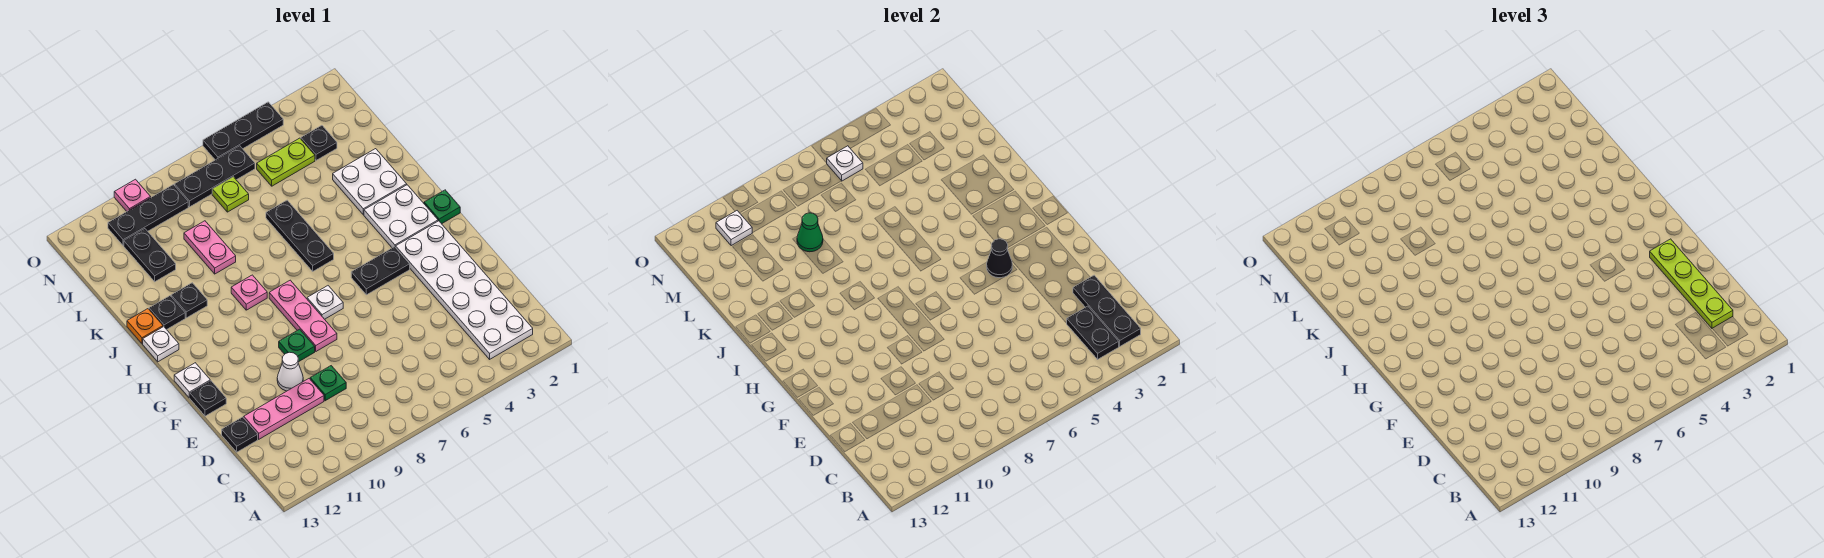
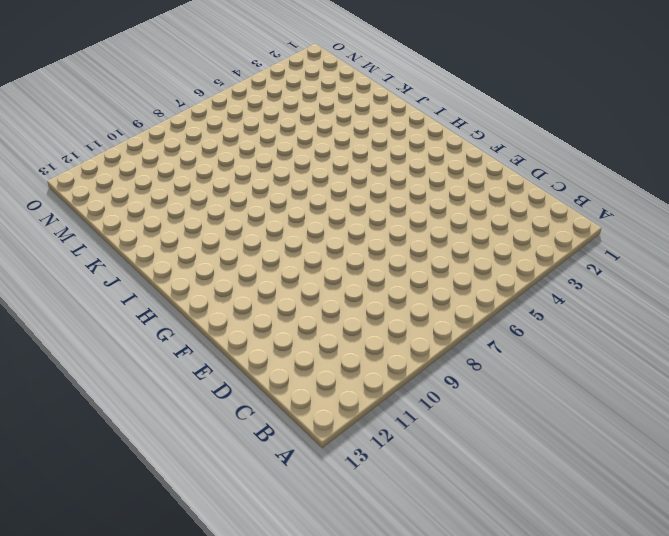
none -> white 2x6 plate [396,221,533,359]
none -> green 1x1 plate [310,366,346,401]
none -> pink 1x3 plate [244,379,324,439]
none -> black 1x1 plate [222,417,258,452]

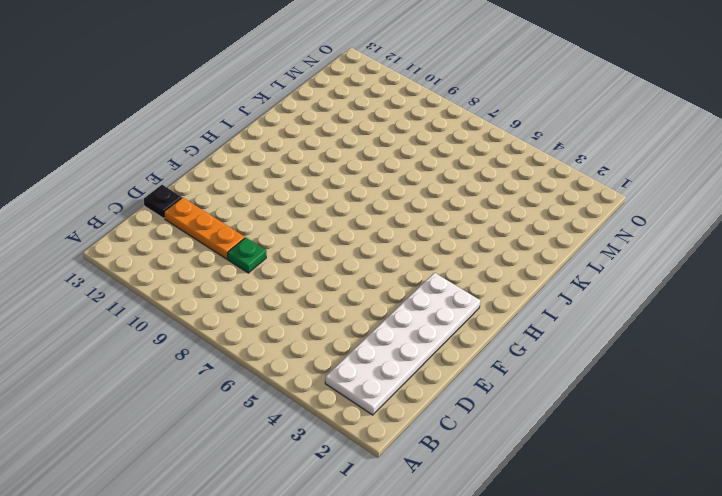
orange 1x3 plate [164,197,245,259] -> pink 1x3 plate [244,379,324,439]
none -> white 1x1 cone [277,352,303,391]
none -> pink 1x3 plate [269,280,337,351]
none -> green 1x1 plate [279,329,315,362]
none -> black 1x1 plate [190,381,226,416]

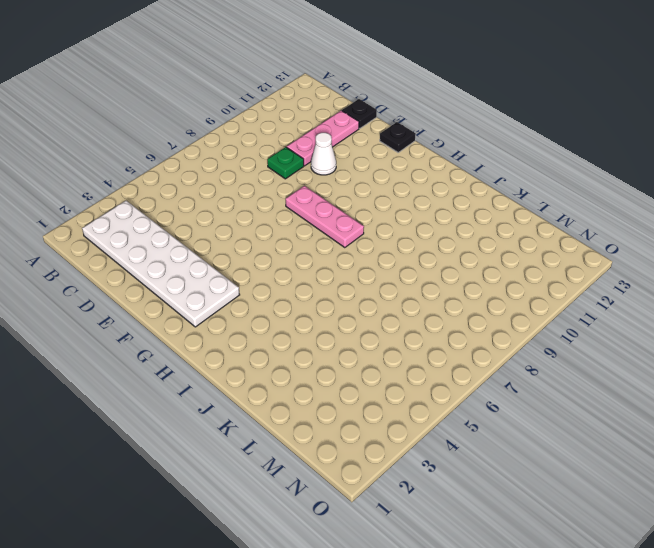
none -> green 1x1 plate [279,329,315,362]
none -> black 1x2 plate [351,247,410,295]
none -> white 1x1 plate [307,286,343,319]
none -> white 1x1 plate [174,363,210,398]

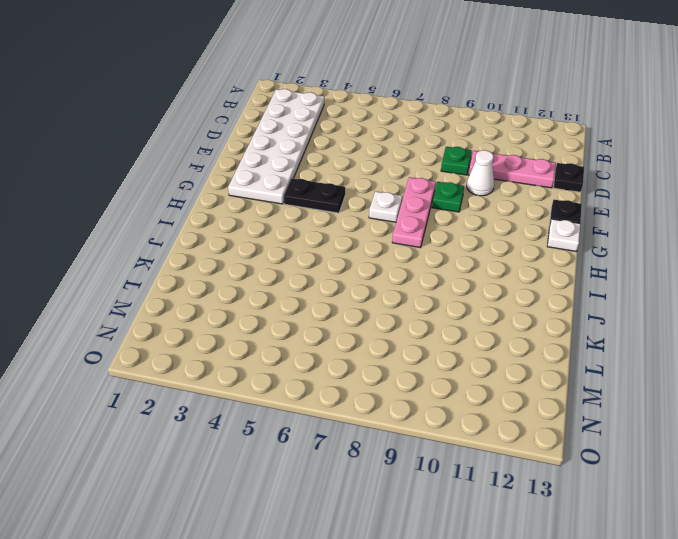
none -> green 1x1 plate [424,190,460,224]
none -> white 2x2 plate [364,185,438,248]
none -> black 1x3 plate [266,200,334,271]
none -> pink 1x1 plate [231,275,267,310]

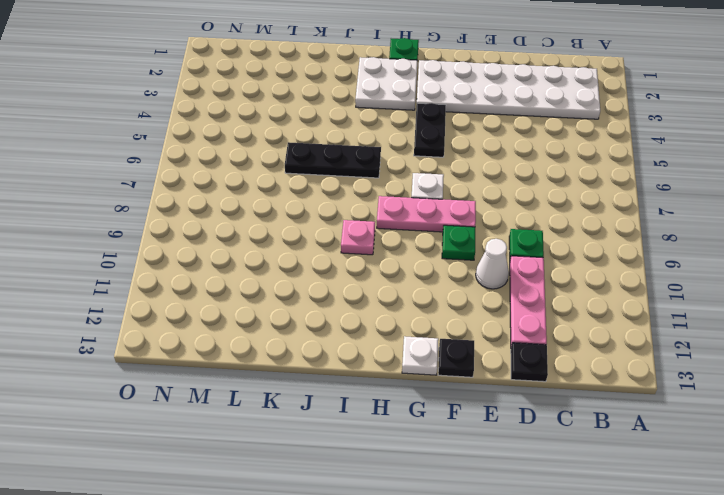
none -> white 1x1 plate [143,327,179,362]
none -> white 2x2 plate [333,149,407,215]
none -> black 1x1 plate [171,283,207,318]
none -> black 1x1 plate [149,296,185,329]

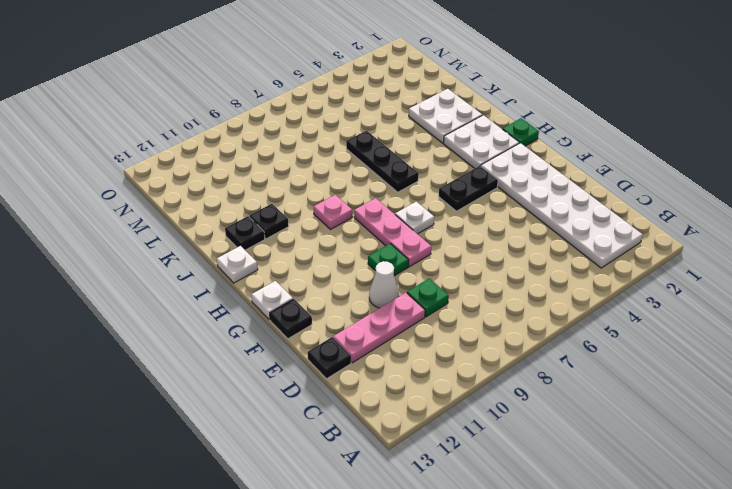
none -> orange 1x1 plate [127,309,163,344]
none -> pink 1x2 plate [184,221,236,274]
none -> black 1x2 plate [124,229,176,282]
none -> black 1x1 plate [301,125,337,160]

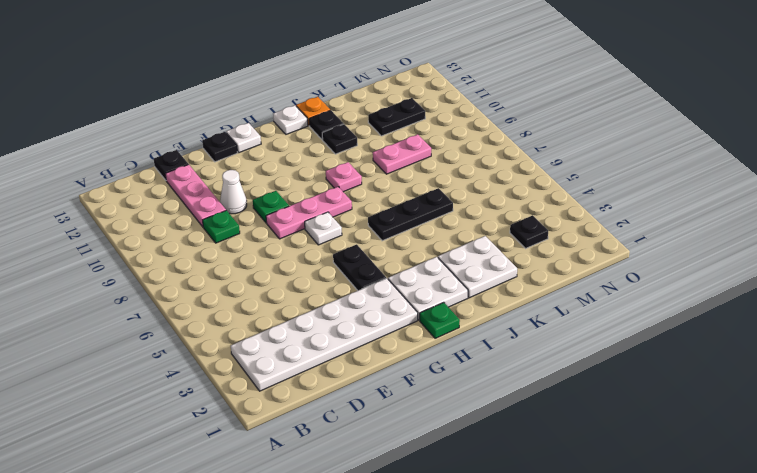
none -> lime 1x2 plate [257,138,315,186]
none -> lime 1x1 plate [212,177,249,212]
none -> black 1x3 plate [175,146,255,207]
none -> black 1x3 plate [108,185,188,246]

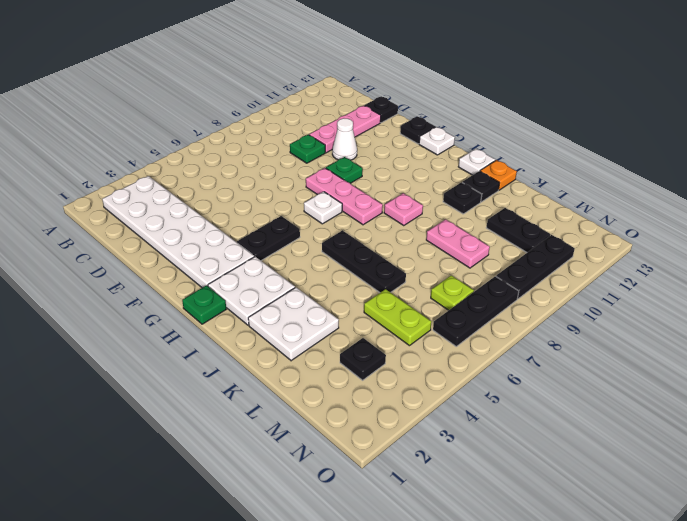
lime 1x2 plate [364,289,431,346] -> lime 1x2 plate turned to [257,138,315,186]
none -> black 1x3 plate [203,102,283,160]
none -> pink 1x1 plate [114,179,151,211]
none -> black 1x3 plate [1073,275,1141,346]
none -> black 1x2 plate [1067,306,1119,359]

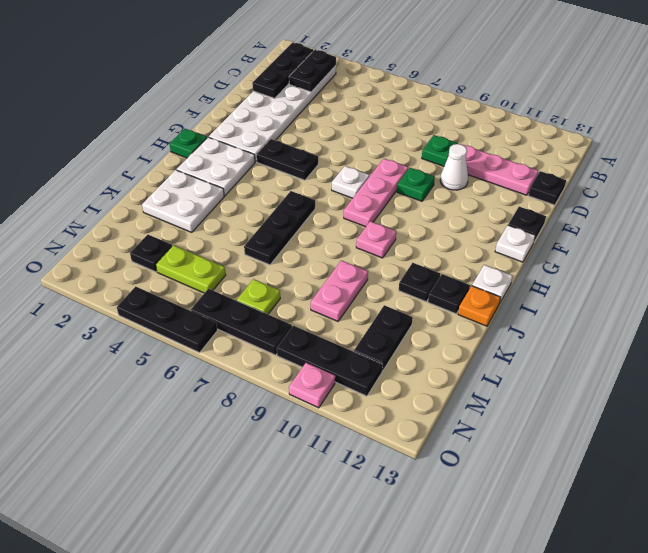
none -> black 1x1 cone [987,239,1012,278]
none -> green 1x1 cone [797,213,823,252]
none -> white 1x1 plate [826,146,863,181]
none -> white 1x1 plate [716,211,752,246]

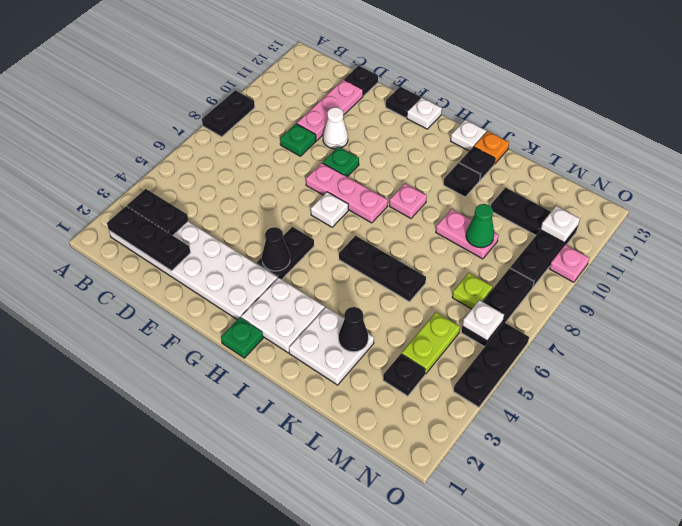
black 1x2 plate [202,90,255,137] -> none
black 1x1 cone [339,307,368,352] -> none
none -> lime 1x4 plate [1650,239,1733,328]

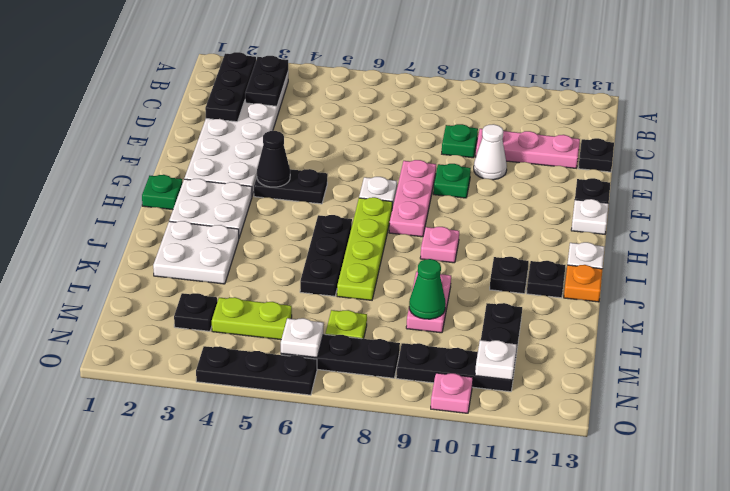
lime 1x4 plate [337,197,392,300] -> lime 1x4 plate moved to [1650,239,1733,328]

